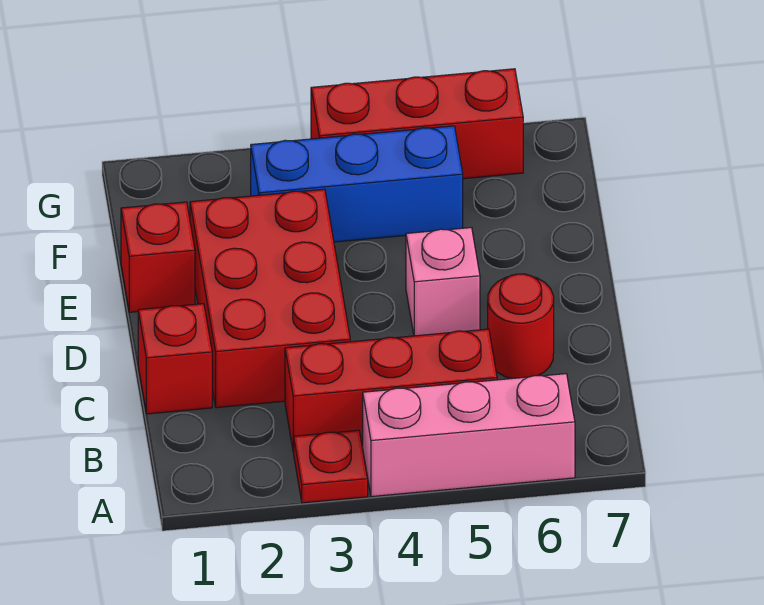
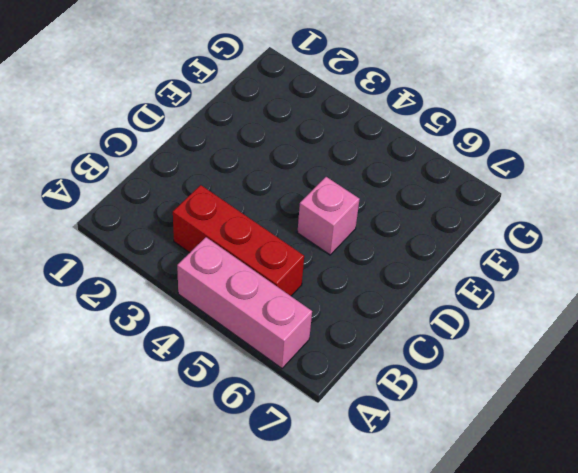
none -> red 1x1 plate [294,430,368,503]
none -> red 1x1 brick [138,304,212,414]

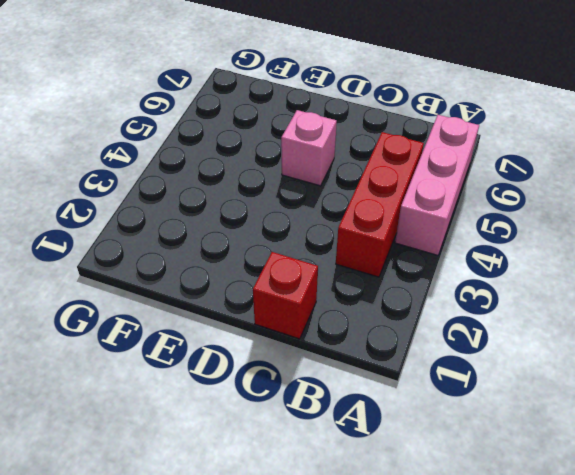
none -> red 1x1 plate [294,430,368,503]
none -> red 2x3 brick [190,189,350,408]

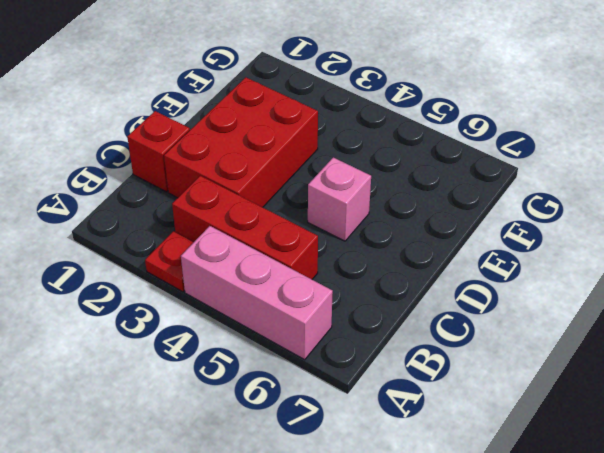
none -> red 1x1 round brick [488,274,554,379]
none -> red 1x1 brick [121,202,195,312]

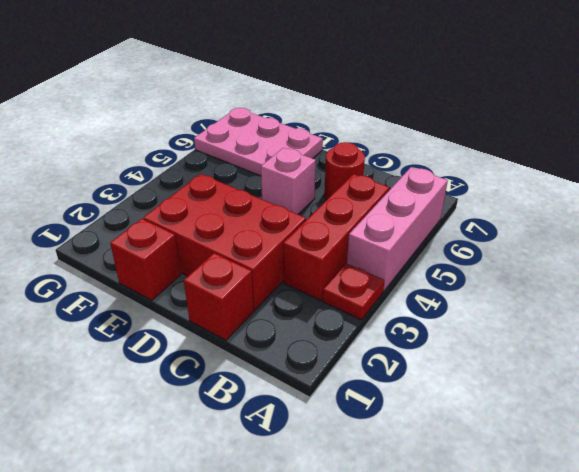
pink 2x3 plate [194,108,323,176] -> red 1x3 brick [311,69,523,179]
none -> blue 1x3 brick [251,126,463,242]

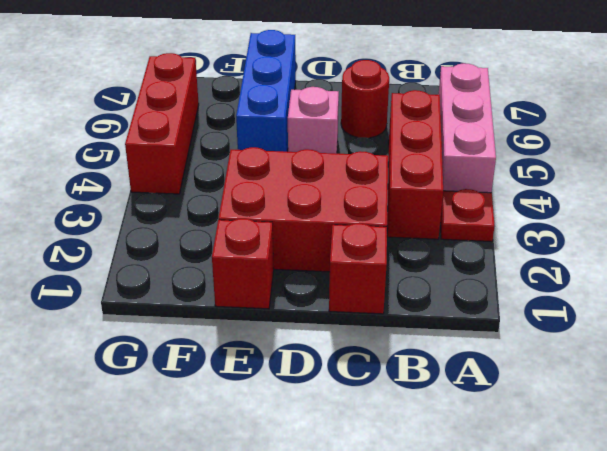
blue 1x3 brick [236,30,296,152] -> blue 1x3 brick moved to [251,126,463,242]

